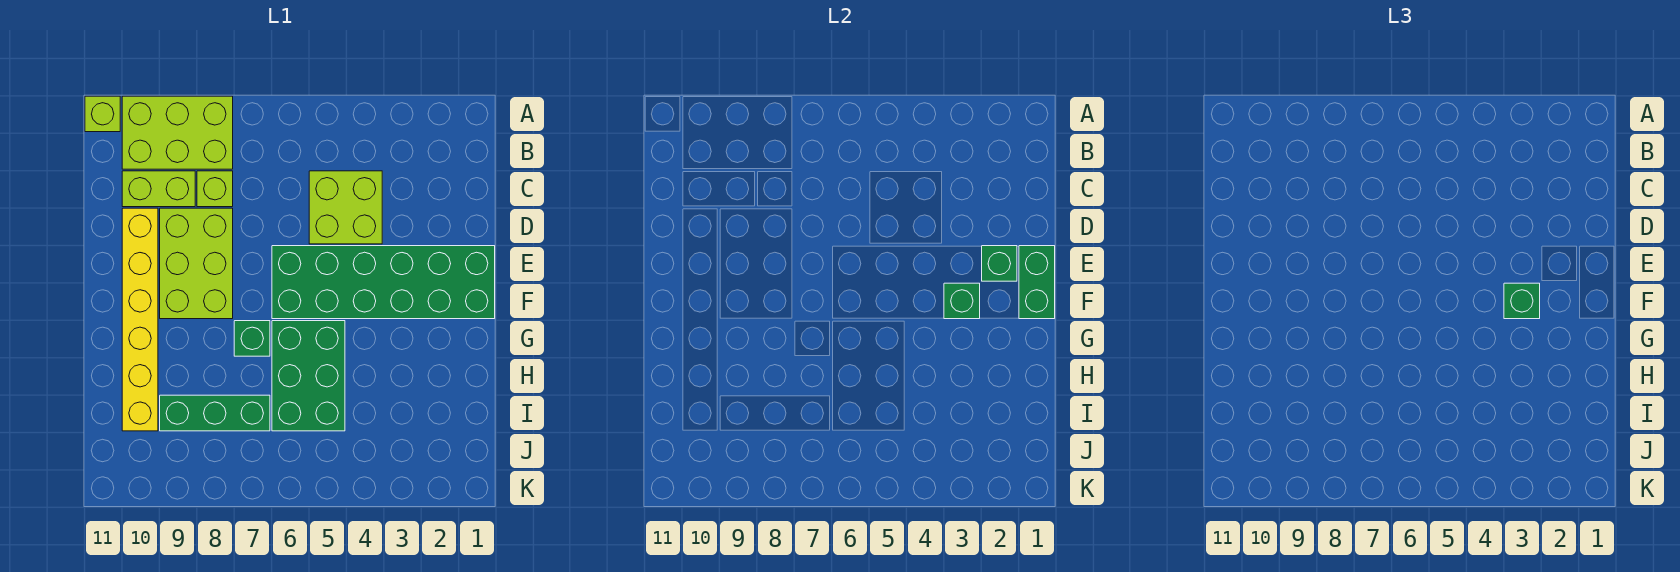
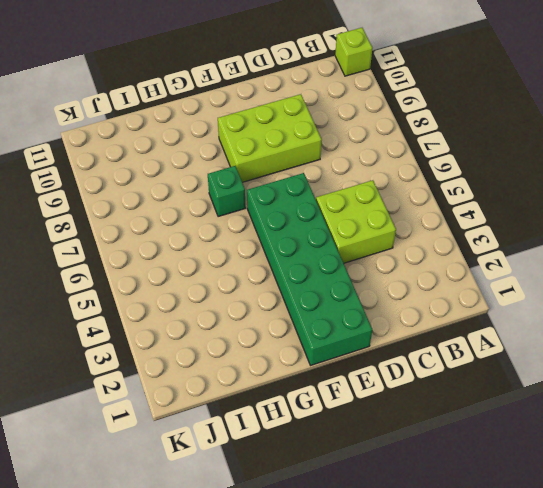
none -> lime 2x3 brick [122,96,233,169]
none -> lime 1x1 brick [197,171,233,207]
none -> lime 1x2 brick [122,171,195,207]

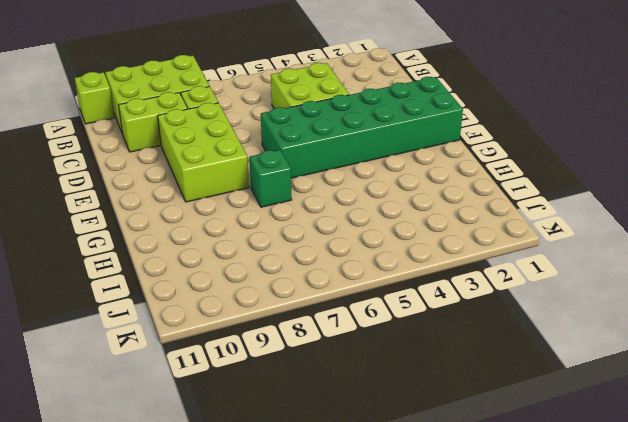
none -> yellow 1x6 brick [122,208,158,431]
none -> green 2x3 brick [272,321,345,431]
none -> green 1x3 brick [160,395,270,431]

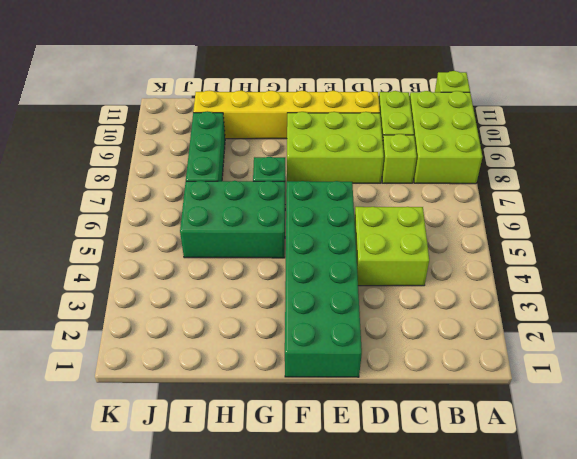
none -> green 1x2 brick [1019,246,1055,319]
none -> green 1x1 brick [982,246,1017,281]
none -> green 1x1 brick [944,283,980,319]

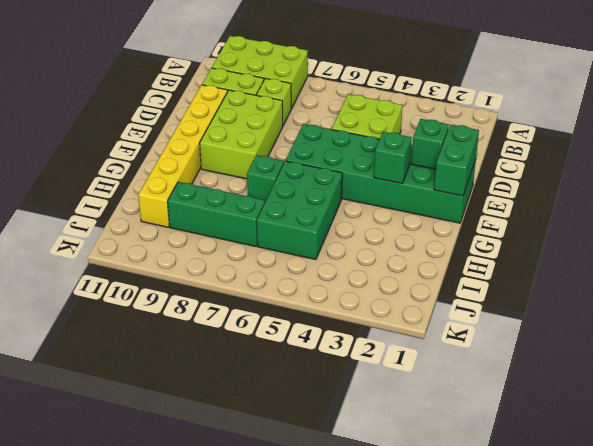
none -> lime 1x1 brick [85,96,120,132]
none -> green 1x1 brick [1504,283,1540,319]

